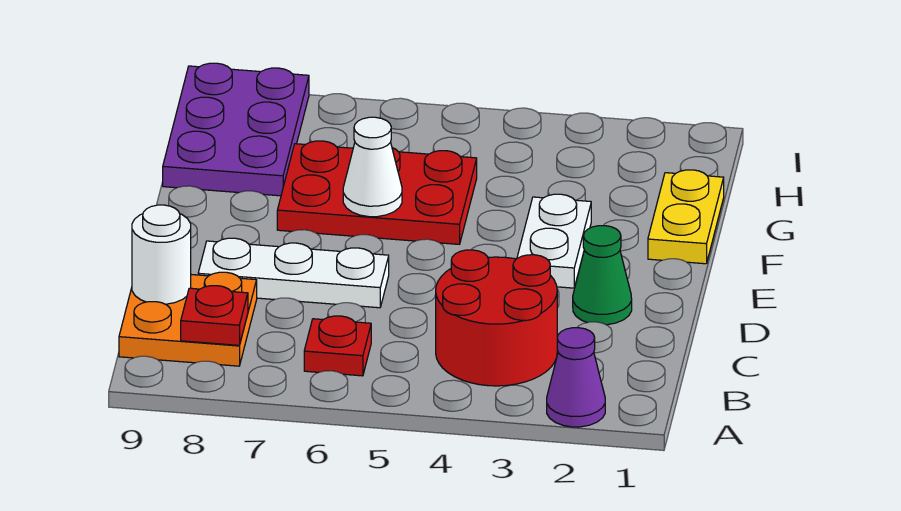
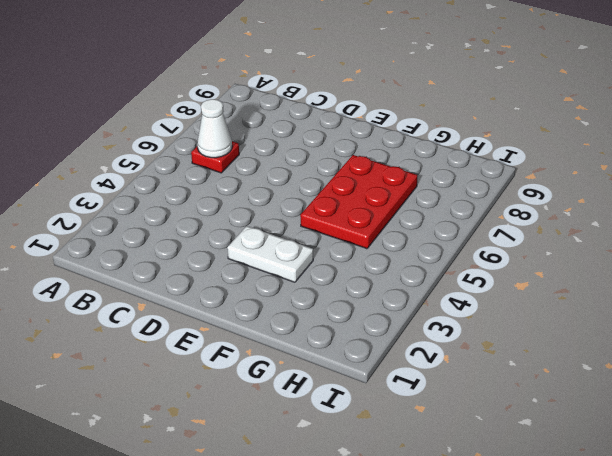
white 1x1 cone [197,99,232,158] -> white 1x1 cone moved to [343,117,402,217]
none -> purple 1x1 cone [547,328,605,427]
none -> red 2x2 round brick [436,250,557,386]
none -> orange 2x2 plate [119,272,257,366]

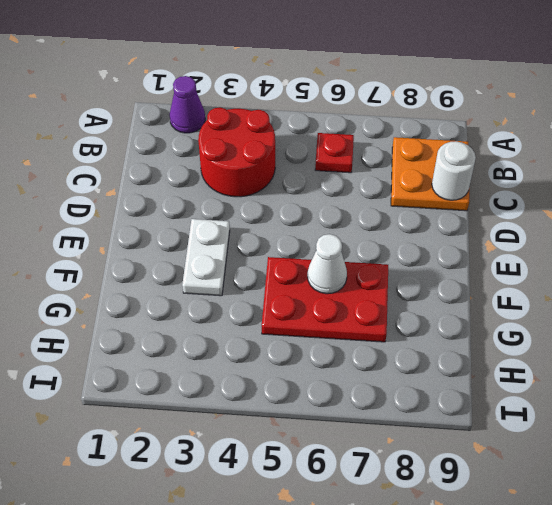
none -> green 1x1 cone [573,226,632,325]
none -> white 1x3 plate [198,238,389,308]
none -> yellow 1x2 plate [648,170,724,264]

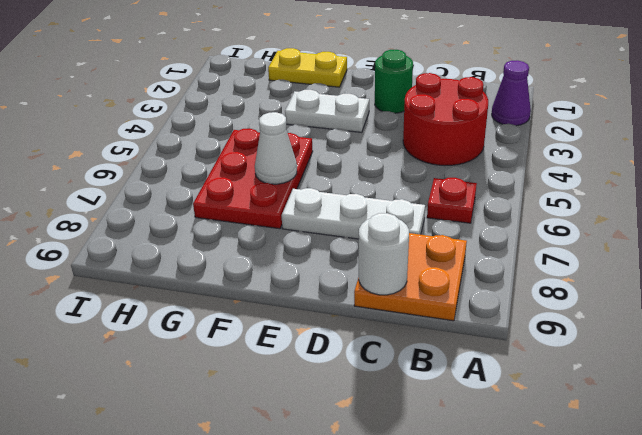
white 1x3 plate [282,188,425,239] -> white 1x3 plate turned to [198,238,389,308]
green 1x1 round brick [375,50,413,113] -> green 1x1 cone [573,226,632,325]
none -> purple 2x3 plate [163,63,309,196]
none -> red 1x1 plate [181,286,248,345]

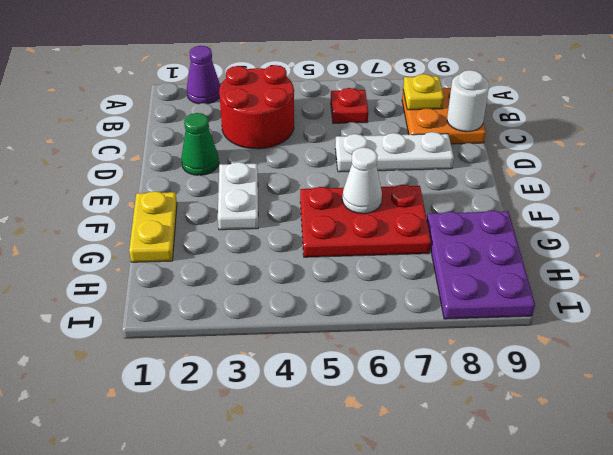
yellow 1x1 plate [403,74,444,110] -> red 1x1 plate [181,286,248,345]

